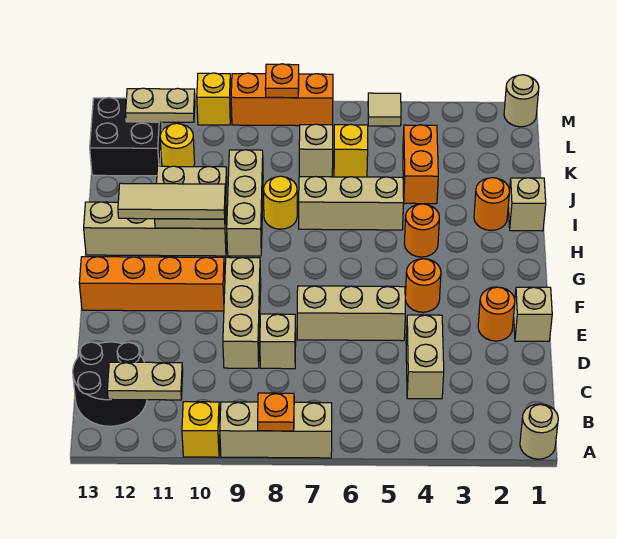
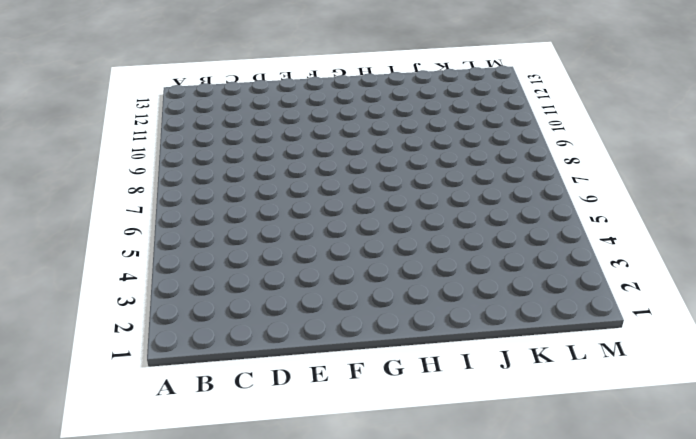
none -> tan 1x1 round brick [520,404,558,459]
none -> tan 1x3 brick [220,402,332,458]
none -> yellow 1x1 brick [182,402,220,457]
none -> black 2x2 round brick [73,342,147,426]

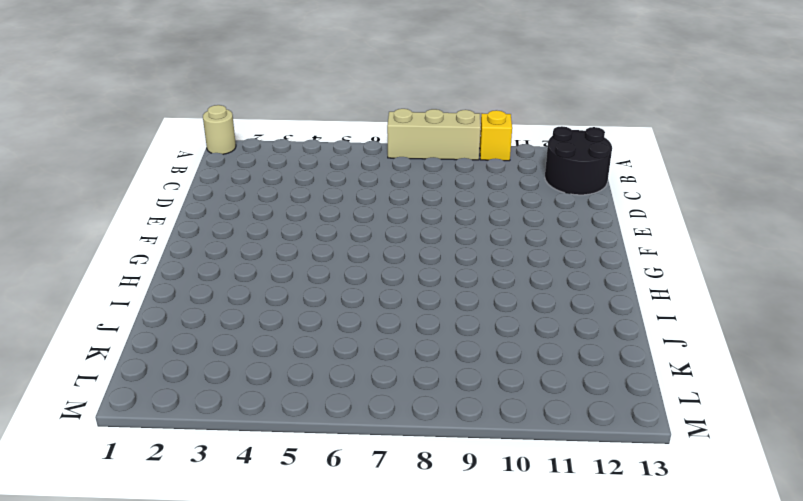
none -> tan 1x2 brick [406,315,444,399]
none -> tan 1x1 brick [260,314,296,369]
none -> tan 1x3 brick [223,257,261,368]
none -> tan 1x1 brick [514,287,552,341]

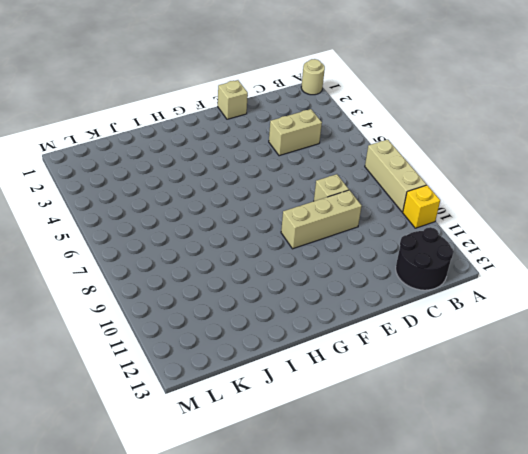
none -> orange 1x1 round brick [478,287,515,341]
none -> tan 1x3 brick [297,286,405,341]
none -> orange 1x1 round brick [405,259,441,312]
none -> orange 1x4 brick [79,257,225,311]

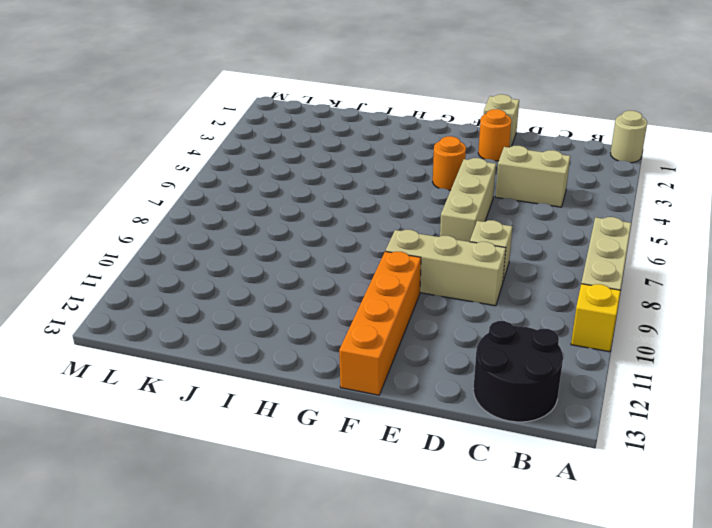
none -> orange 1x1 round brick [404,204,439,257]
none -> tan 1x3 brick [227,150,263,256]
none -> tan 1x4 brick [84,202,227,256]
none -> tan 1x1 brick [508,178,546,231]

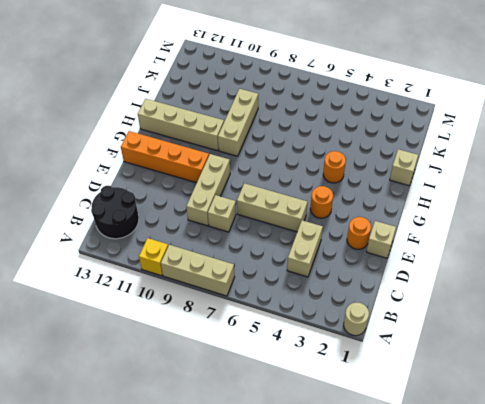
none -> orange 1x1 round brick [474,178,510,230]
none -> tan 1x3 brick [299,177,404,230]
none -> yellow 1x1 round brick [263,176,297,229]
none -> orange 1x2 brick [403,125,438,204]

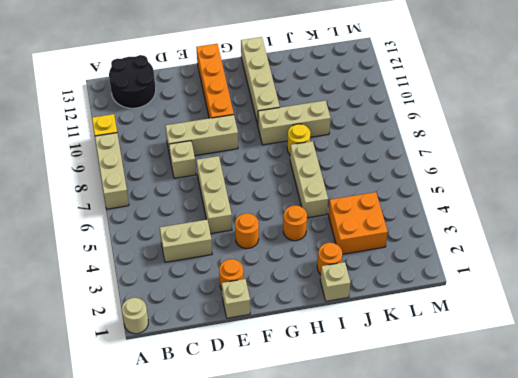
orange 2x2 brick [328,192,388,254] -> orange 1x2 brick [403,125,438,204]
none -> yellow 1x1 brick [334,124,368,177]
none -> tan 1x1 brick [299,124,333,177]
none -> yellow 1x1 round brick [160,123,195,167]
none -> black 2x2 brick [90,98,162,176]

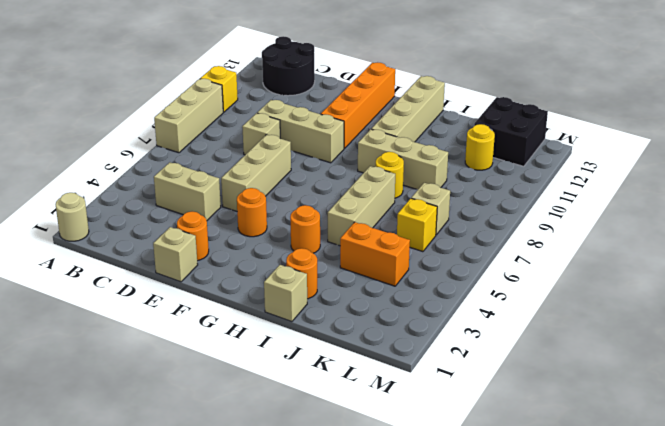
none -> tan 1x1 round brick [504,75,539,127]
none -> tan 1x1 tile [368,93,401,126]
none -> orange 1x3 brick [231,73,333,126]
none -> yellow 1x1 brick [197,73,231,125]

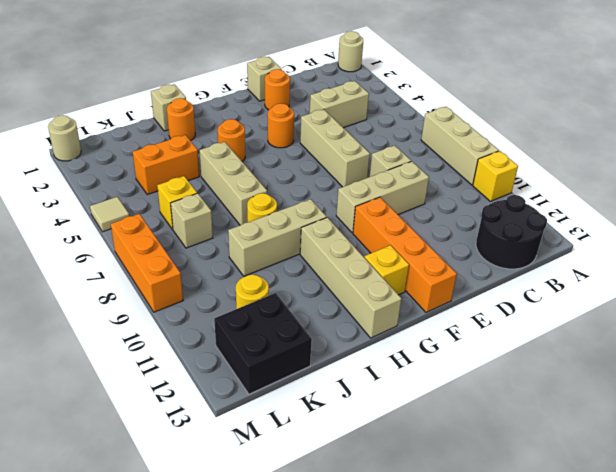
yellow 1x1 brick [364,245,409,295] -> yellow 1x1 brick moved to [197,73,231,125]
none -> orange 1x1 plate [258,393,294,431]
none -> tan 1x2 plate [107,362,183,400]
none -> tan 2x2 plate [155,166,227,228]
none -> tan 1x2 plate [126,88,195,122]

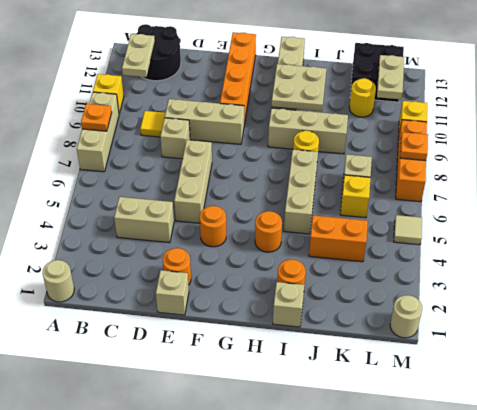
yellow 1x1 tile [140,111,165,137] -> none
none -> tan 1x3 tile [118,183,226,219]

